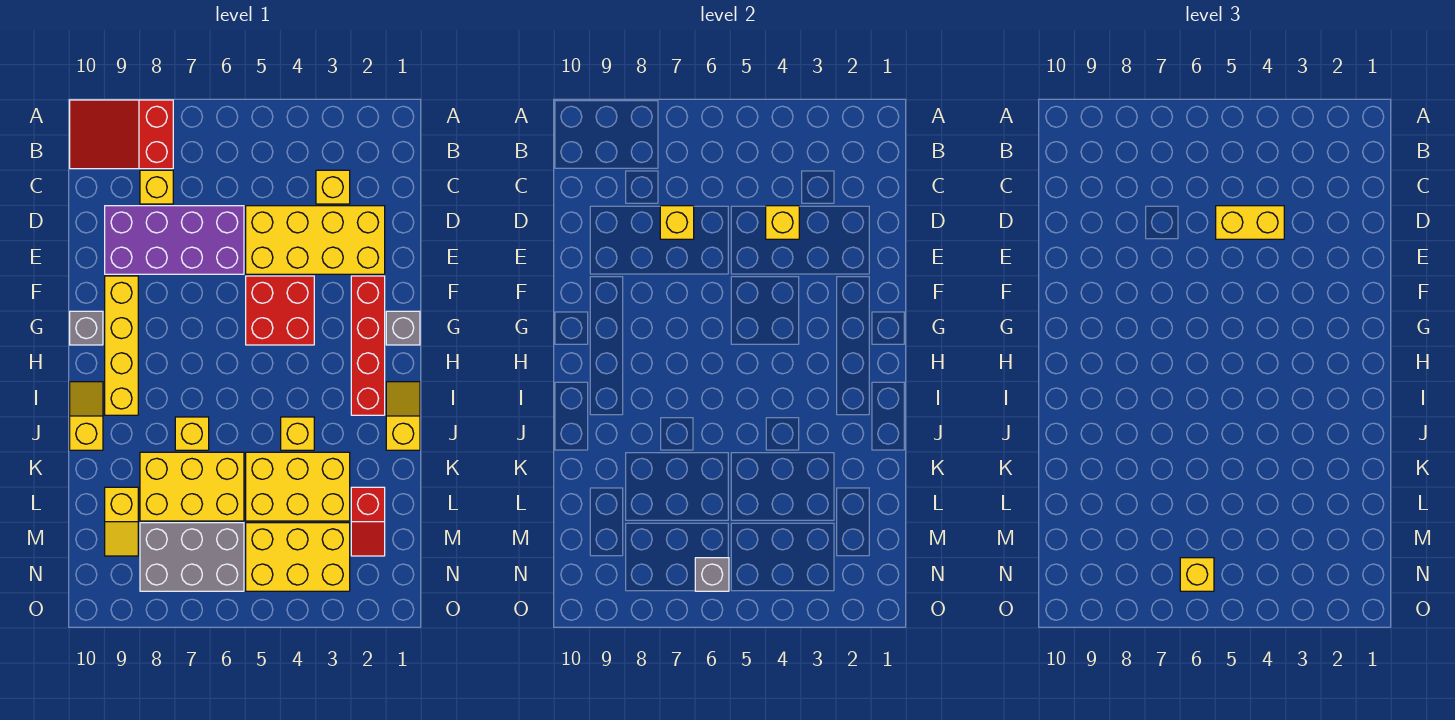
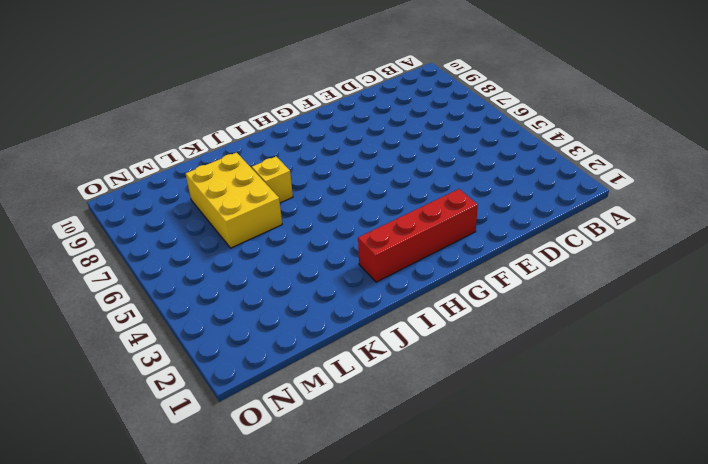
none -> red 2x3 slope [70,100,173,169]
none -> yellow 1x1 brick [316,170,350,204]
none -> yellow 1x1 brick [140,170,173,204]

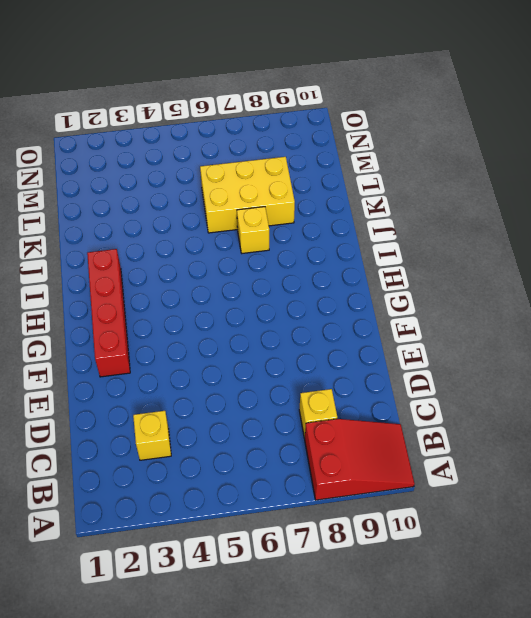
none -> yellow 2x4 brick [246,206,385,274]
none -> purple 2x4 brick [105,206,244,274]
none -> red 2x2 brick [246,276,314,345]

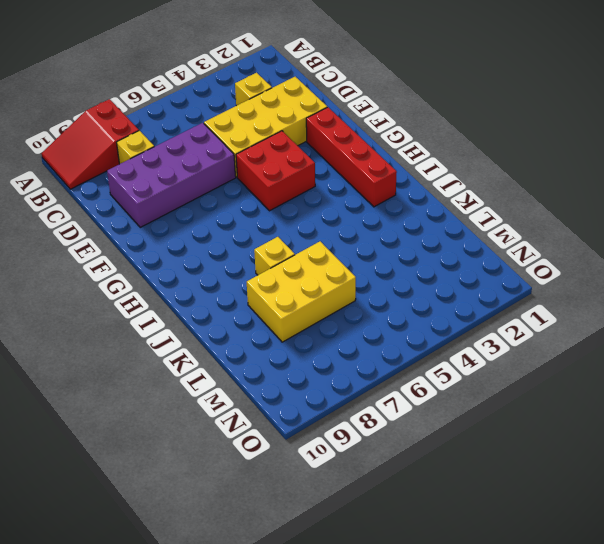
none -> yellow 1x4 brick [105,276,138,415]
none -> grey 1x1 brick [386,311,420,345]
none -> grey 1x1 brick [70,311,103,345]

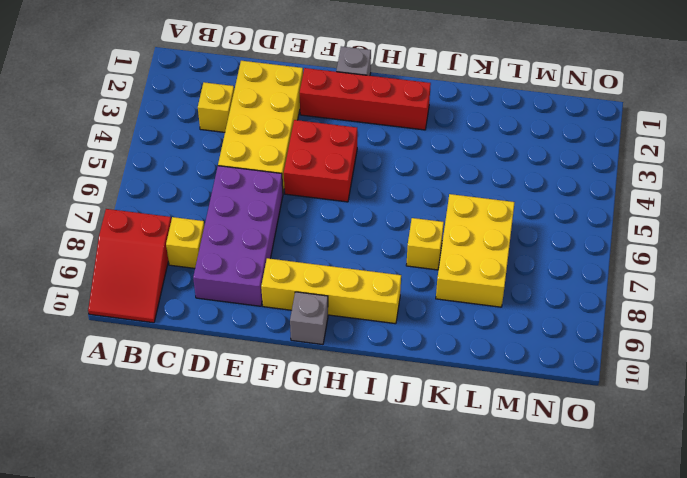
none -> yellow 1x2 slope [386,382,420,450]
none -> yellow 1x2 slope [70,382,103,450]
none -> yellow 1x1 brick [281,417,314,450]

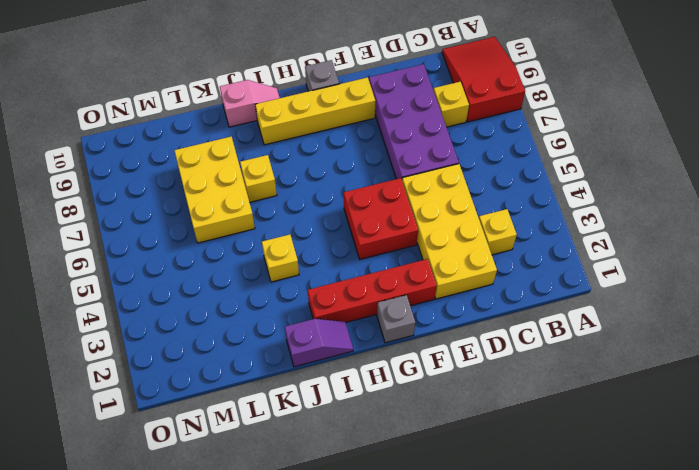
purple 1x2 slope [285,319,353,367] -> yellow 1x2 slope [386,382,420,450]
pink 1x2 slope [220,80,280,127] -> yellow 1x2 slope [70,382,103,450]
none -> yellow 2x3 brick [246,452,350,521]
none -> red 1x2 slope [351,487,385,556]
none -> yellow 1x2 slope [105,487,138,556]

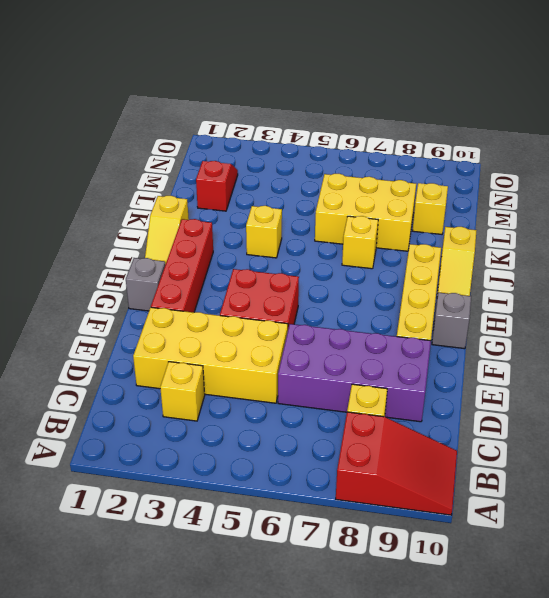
none -> yellow 2x3 brick [246,452,350,521]
none -> yellow 2x3 brick [246,523,350,591]
none -> grey 2x3 brick [140,523,244,591]

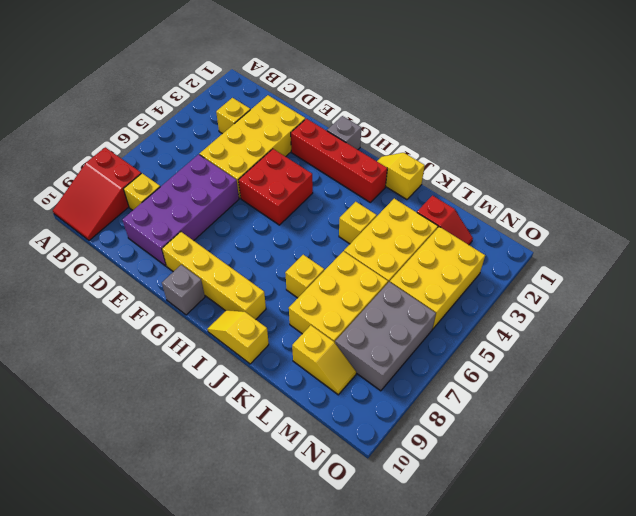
none -> yellow 1x1 brick [766,206,799,239]
none -> yellow 1x1 brick [660,206,694,239]
none -> grey 1x1 brick [695,558,729,591]

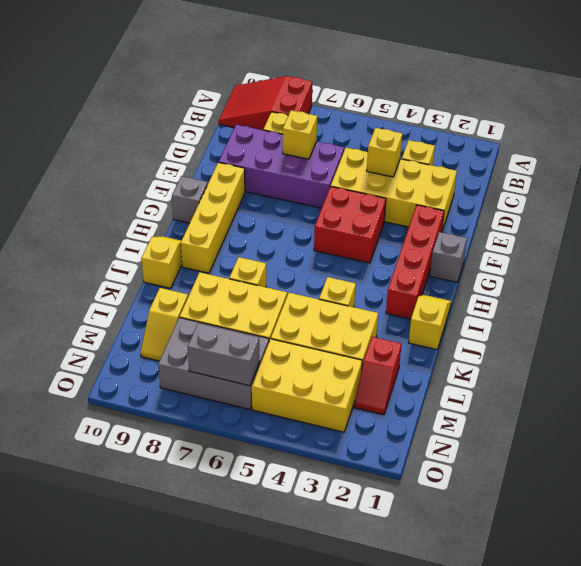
grey 1x2 brick [188,323,259,386] -> grey 1x1 brick [695,558,729,591]
none -> yellow 1x2 brick [1216,206,1284,239]
none -> yellow 1x1 brick [1180,558,1214,591]

